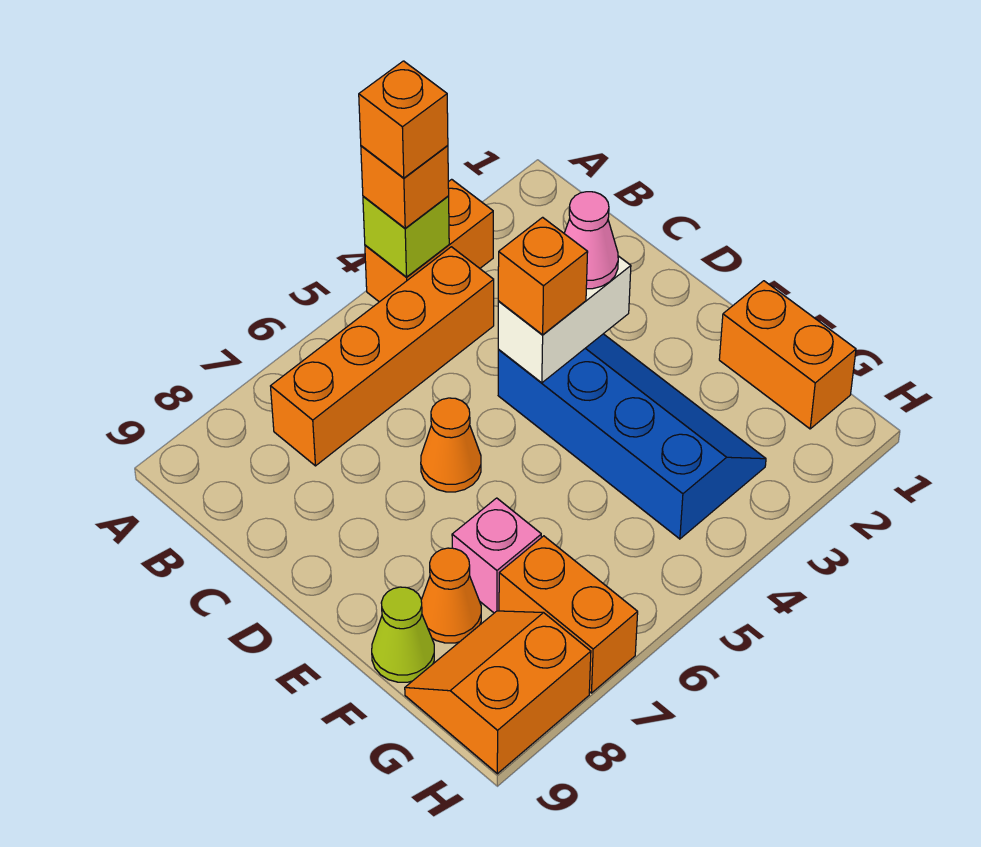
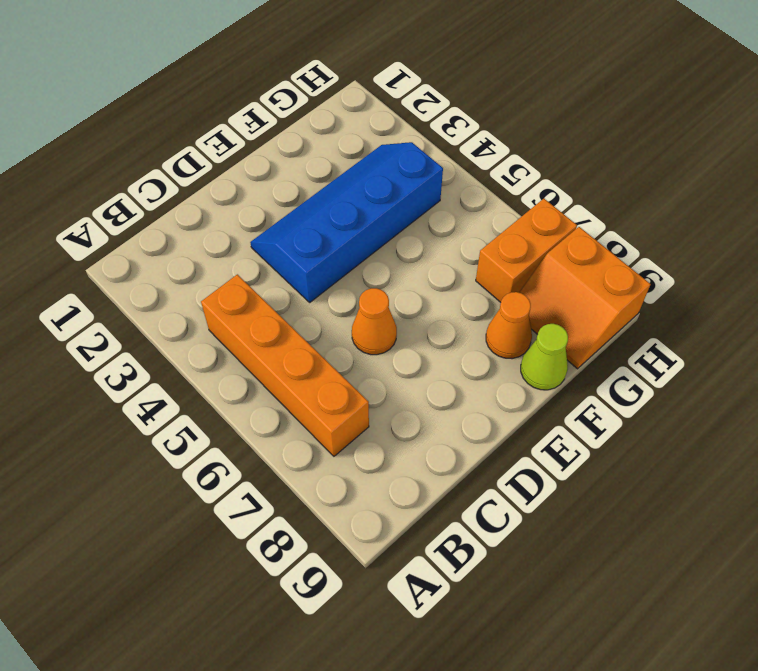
none -> orange 1x2 brick [365,179,493,302]
none -> orange 1x2 brick [719,281,856,429]
none -> pink 1x1 brick [452,498,541,613]

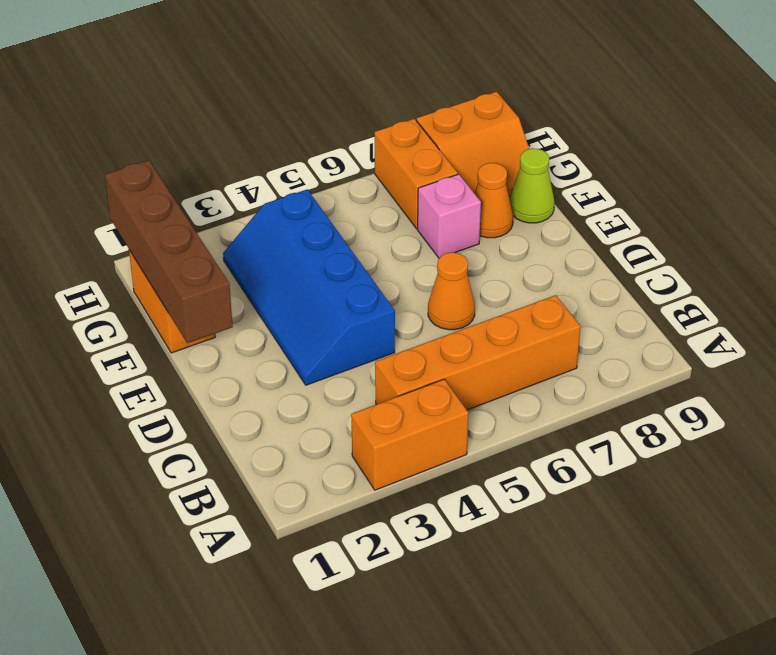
brown 1x4 brick [105,160,233,343] -> none
none -> lime 1x1 brick [363,196,449,277]
none -> white 1x2 brick [498,256,631,383]
none -> orange 1x1 brick [361,146,449,228]

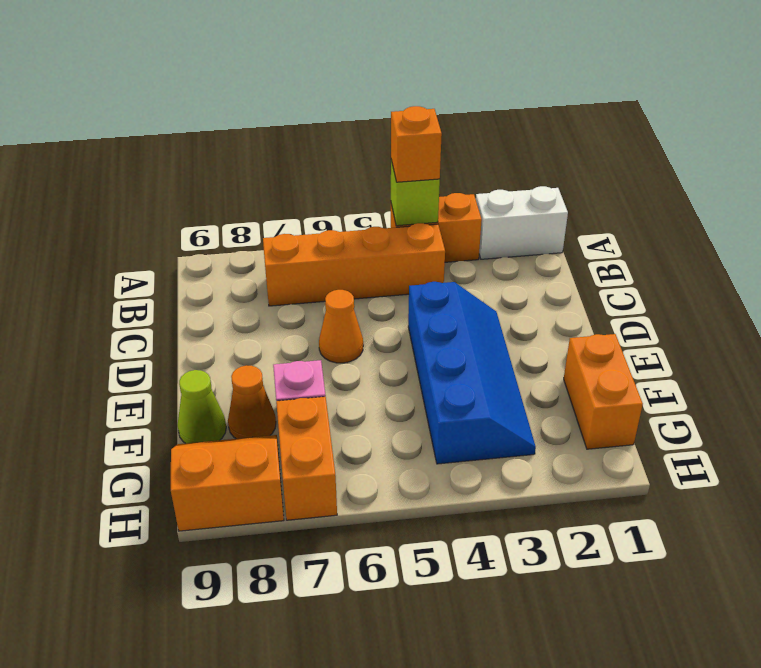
white 1x2 brick [476,186,568,259] -> white 1x2 brick moved to [498,256,631,383]
none -> pink 1x1 cone [564,192,618,289]
none -> orange 1x1 brick [498,217,588,335]
none -> orange 1x1 brick [359,61,448,178]

